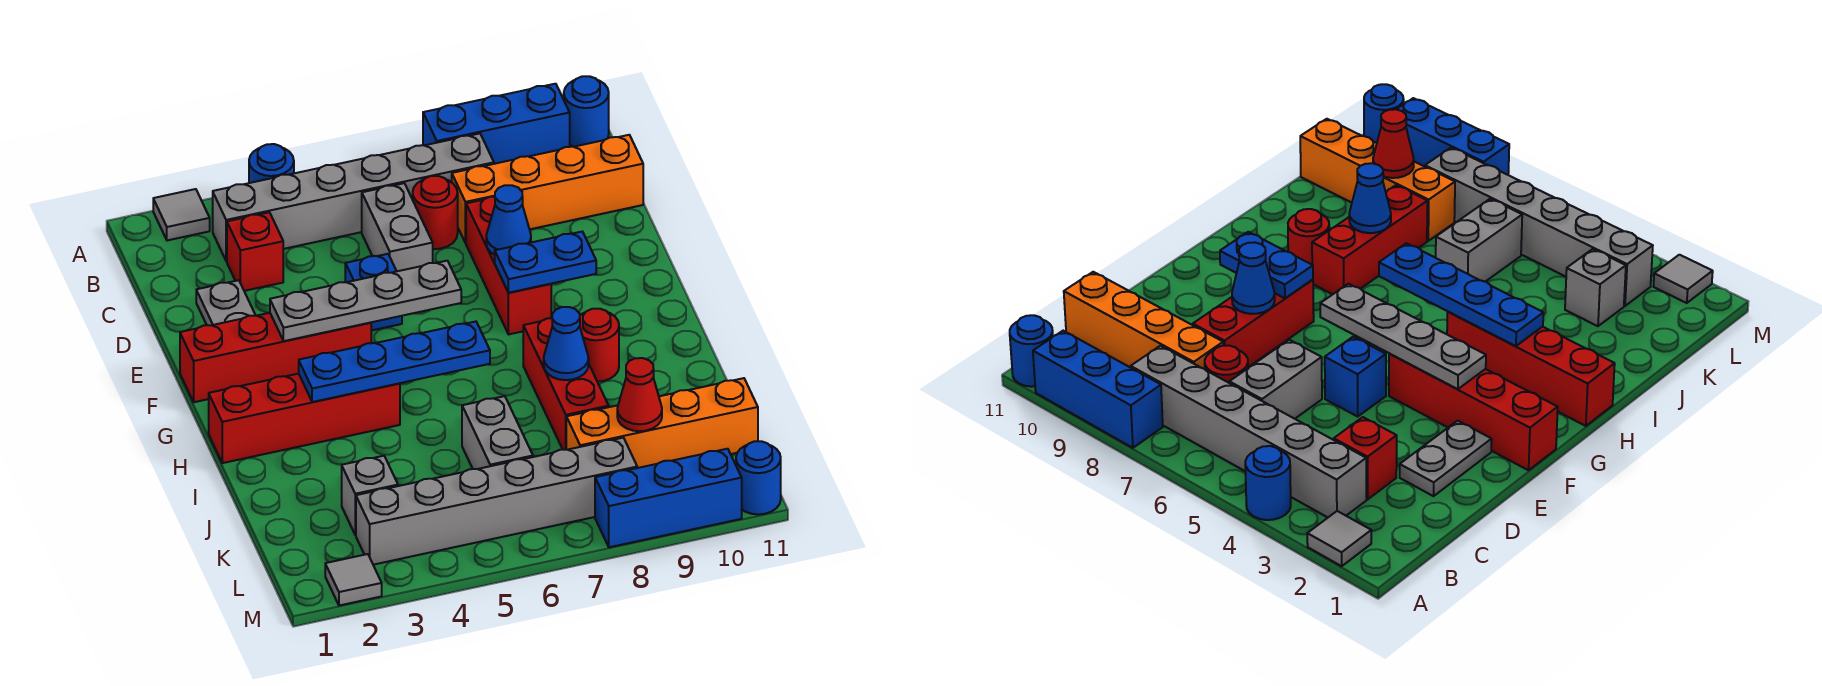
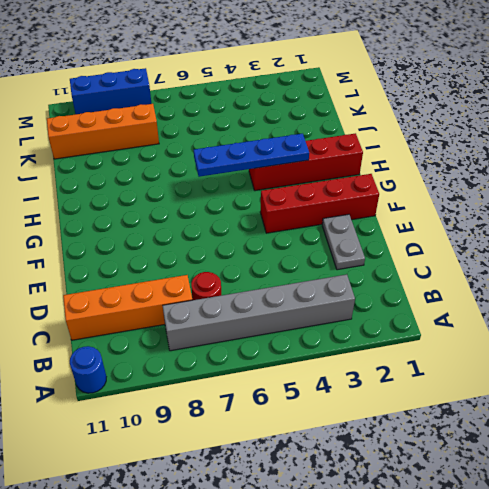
none -> grey 1x1 tile [153,189,210,240]
none -> blue 1x1 round brick [249,144,294,183]
none -> blue 1x3 brick [423,84,570,164]

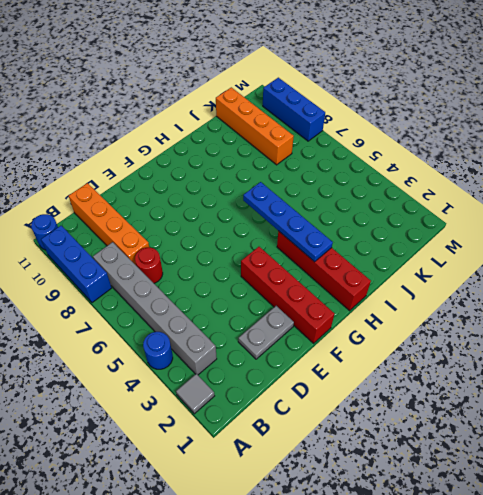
none -> red 1x1 brick [227,212,283,291]
none -> grey 1x2 brick [362,183,433,271]
none -> red 1x3 brick [466,197,551,334]

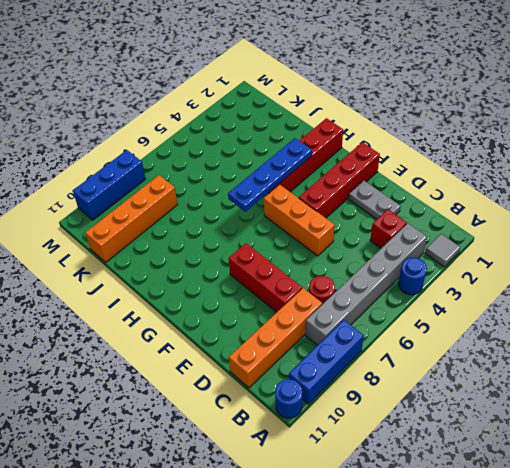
orange 1x3 brick [264,185,335,256] -> blue 1x1 brick [345,254,402,331]
none -> grey 1x2 brick [362,183,433,271]
none -> red 1x3 brick [523,318,609,450]
none -> red 1x1 round brick [580,309,619,382]

